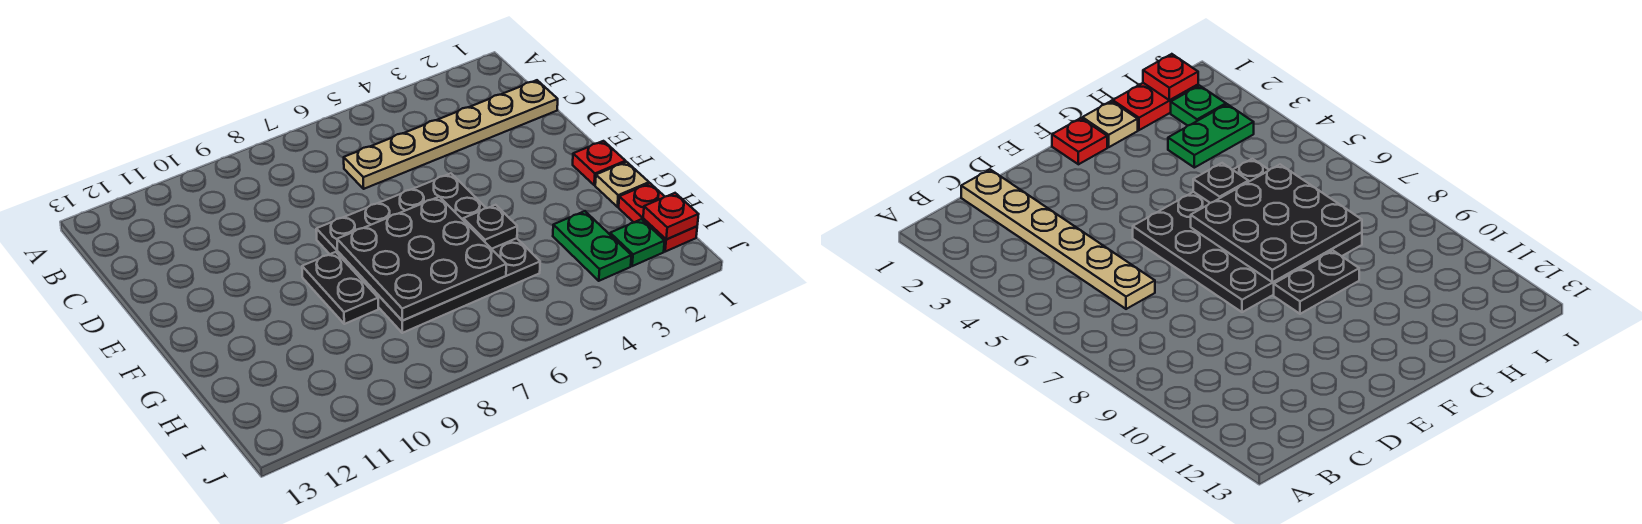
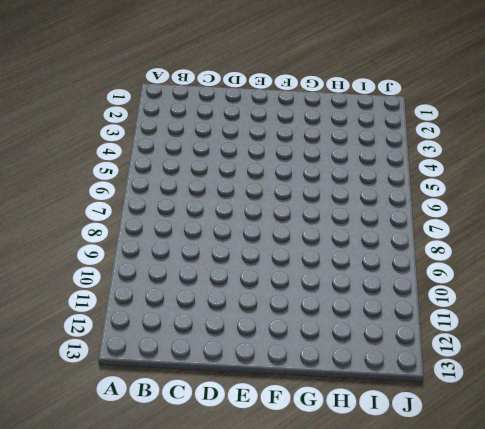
none -> tan 1x6 plate [344,80,558,189]
none -> black 4x4 plate [316,173,540,333]

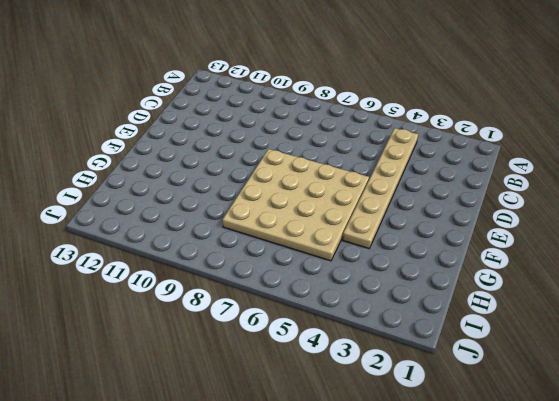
tan 1x6 plate [343,128,418,248] -> tan 1x6 plate turned to [344,80,558,189]
tan 4x4 plate [222,149,369,261] -> black 4x4 plate [316,173,540,333]
none -> red 1x1 plate [573,141,626,185]
none -> black 1x2 plate [302,252,378,324]

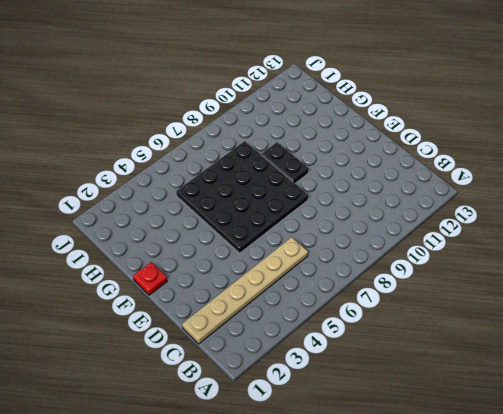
none -> tan 1x1 plate [595,162,649,207]
none -> red 1x2 plate [619,183,697,252]

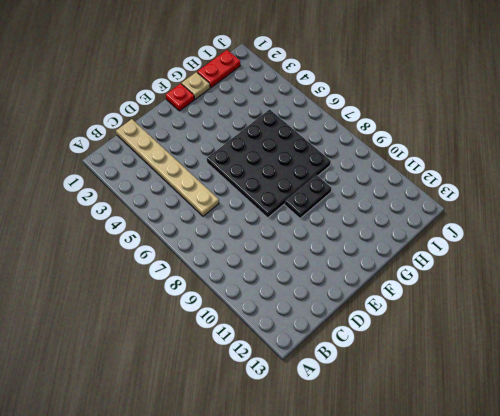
none -> green 1x2 plate [553,211,631,281]
none -> green 1x1 plate [610,219,665,266]

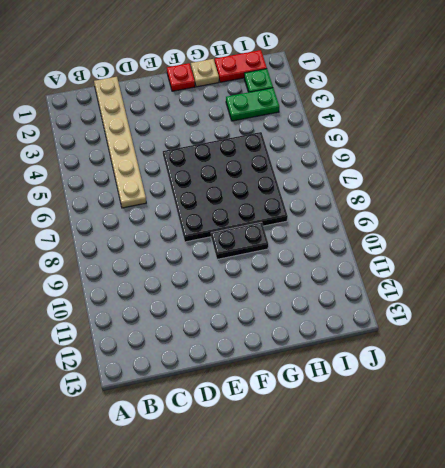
none -> black 3x3 plate [337,197,506,321]
none -> black 1x1 plate [463,205,517,249]

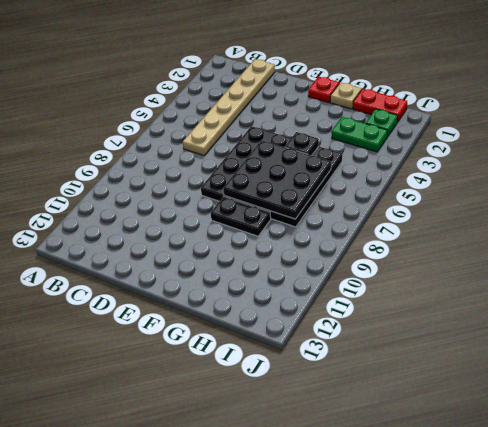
none -> red 1x1 plate [643,193,699,239]

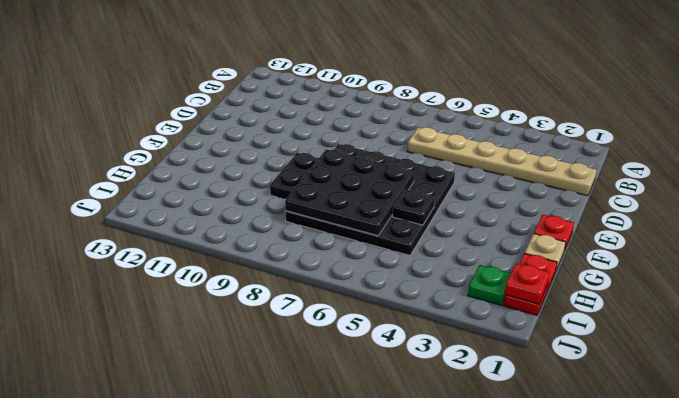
none -> green 1x2 plate [553,211,631,281]

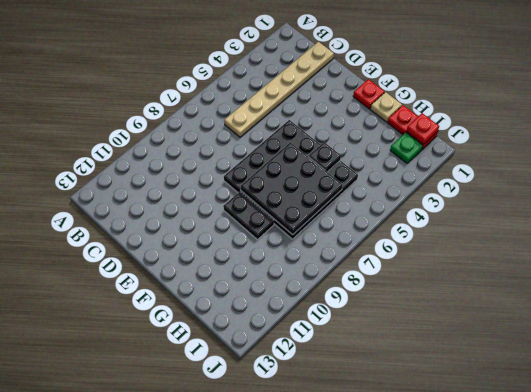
none -> green 1x2 plate [553,211,631,281]

